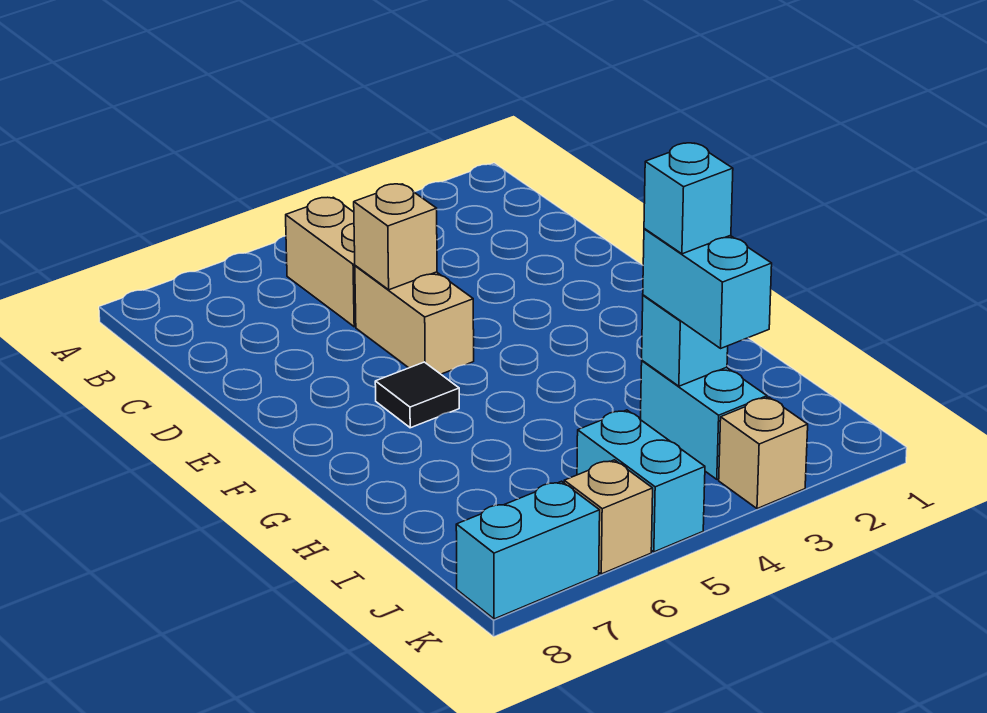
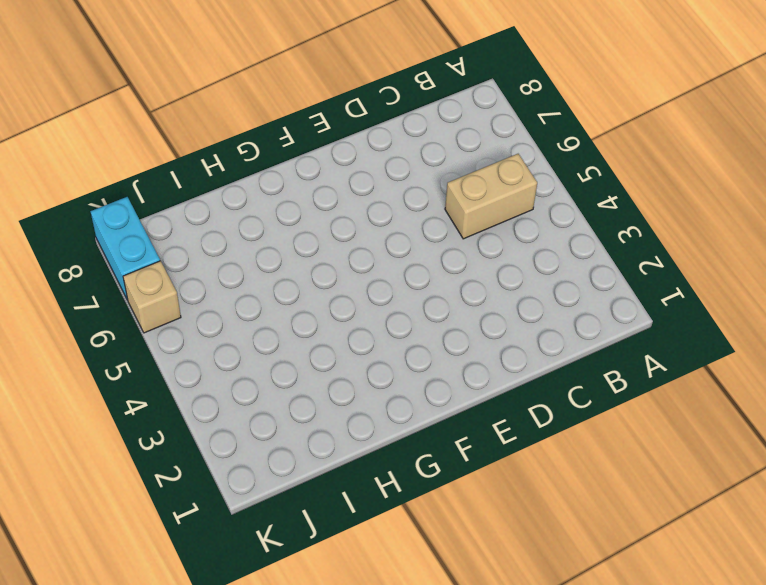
none -> tan 1x2 brick [355,266,474,374]
none -> black 1x1 tile [375,362,459,428]
none -> cyan 1x2 brick [640,361,767,479]

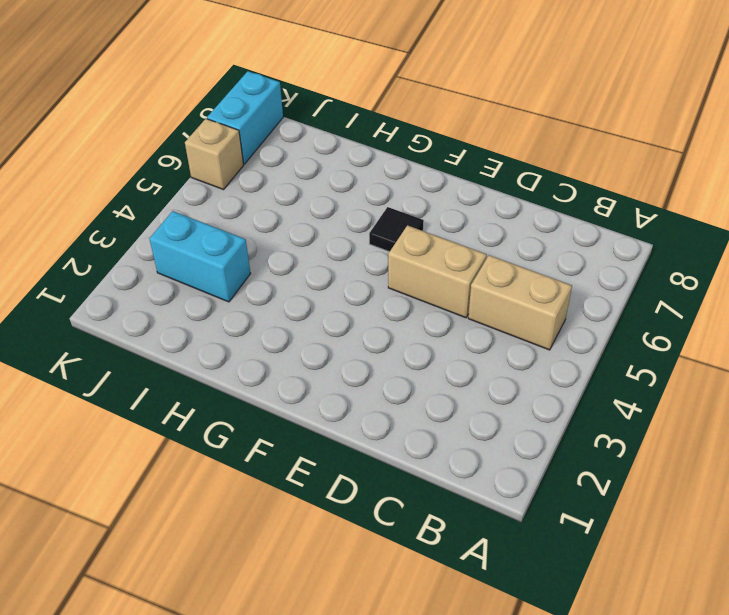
none -> cyan 1x2 brick [577,410,705,552]
none -> tan 1x1 brick [719,397,808,509]
none -> tan 1x1 brick [354,184,437,290]

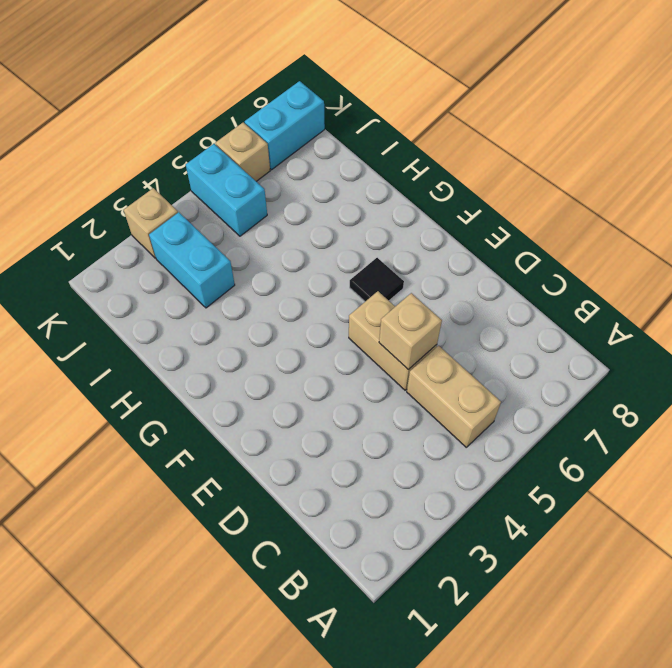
none -> cyan 1x1 brick [642,295,728,386]
none -> cyan 1x2 brick [643,229,772,348]
none -> cyan 1x1 brick [644,143,733,254]

